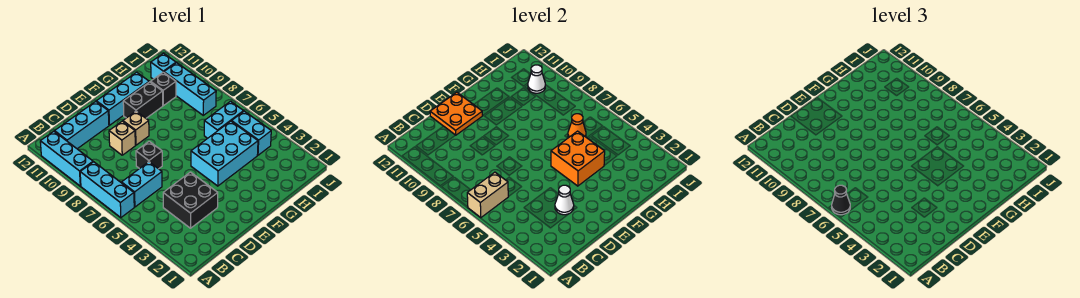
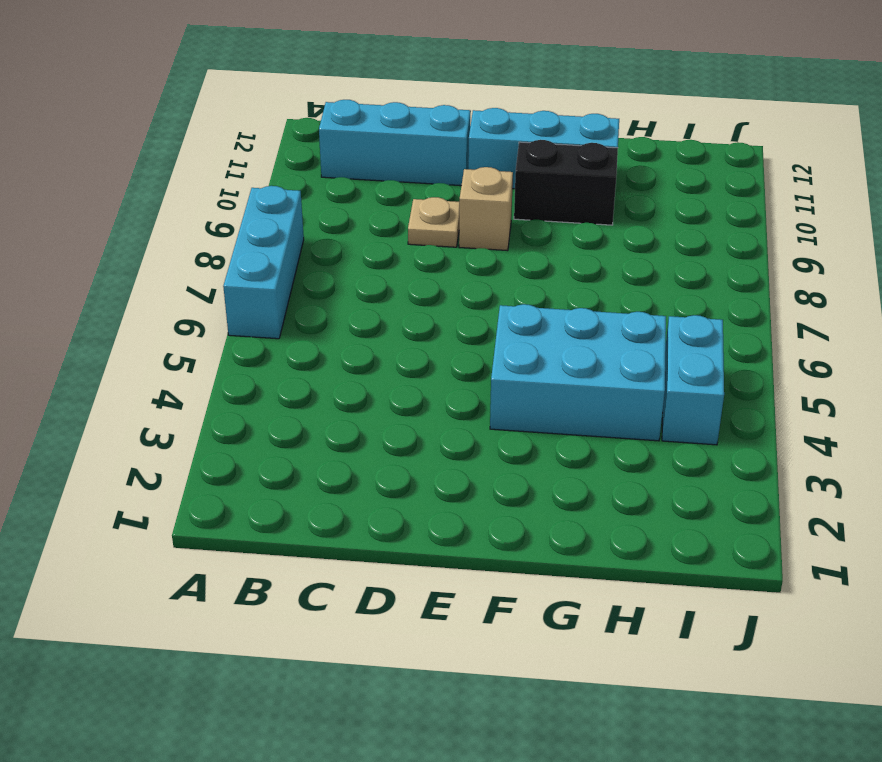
tan 1x1 plate [408,197,459,247] -> tan 1x1 brick [109,121,135,155]
none -> cyan 1x3 brick [40,131,93,186]
none -> cyan 1x2 brick [122,162,162,207]
none -> black 2x2 brick [163,172,218,228]

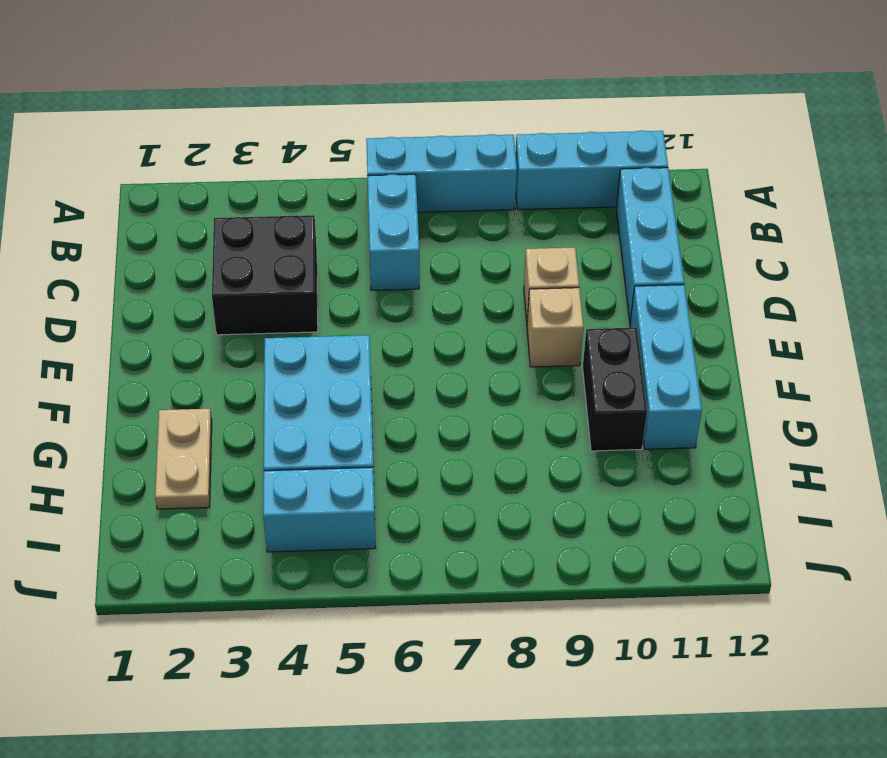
tan 1x2 plate [155,409,212,509] -> none
none -> black 1x1 brick [136,141,162,169]
none -> cyan 1x2 brick [204,101,244,138]
none -> black 1x1 brick [151,72,176,106]

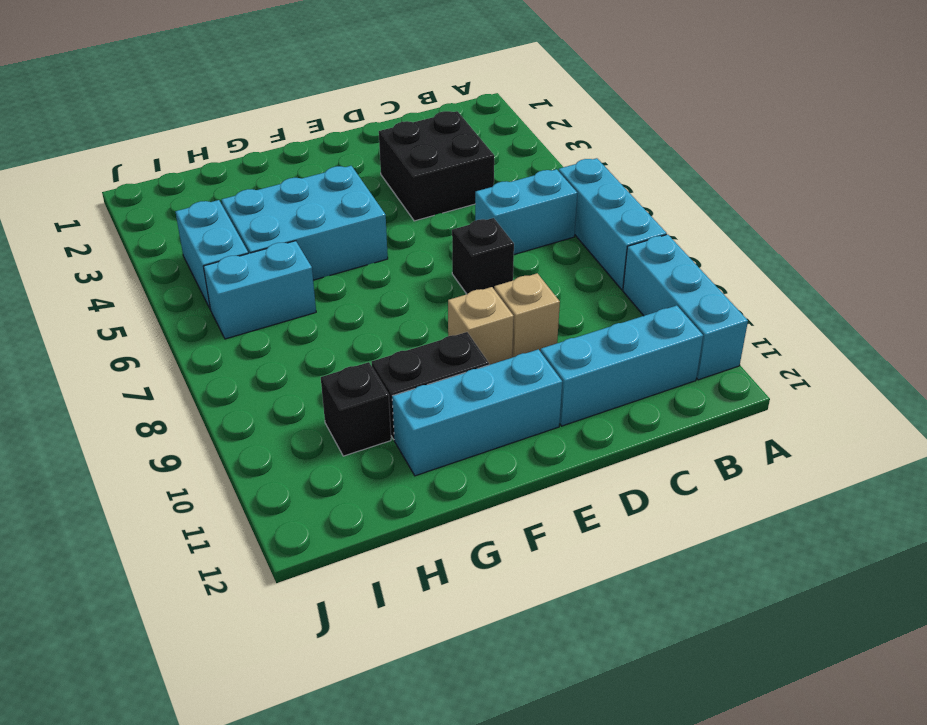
none -> cyan 1x3 brick [164,63,216,115]
none -> cyan 1x1 brick [151,53,176,79]
none -> tan 1x2 brick [467,172,508,218]

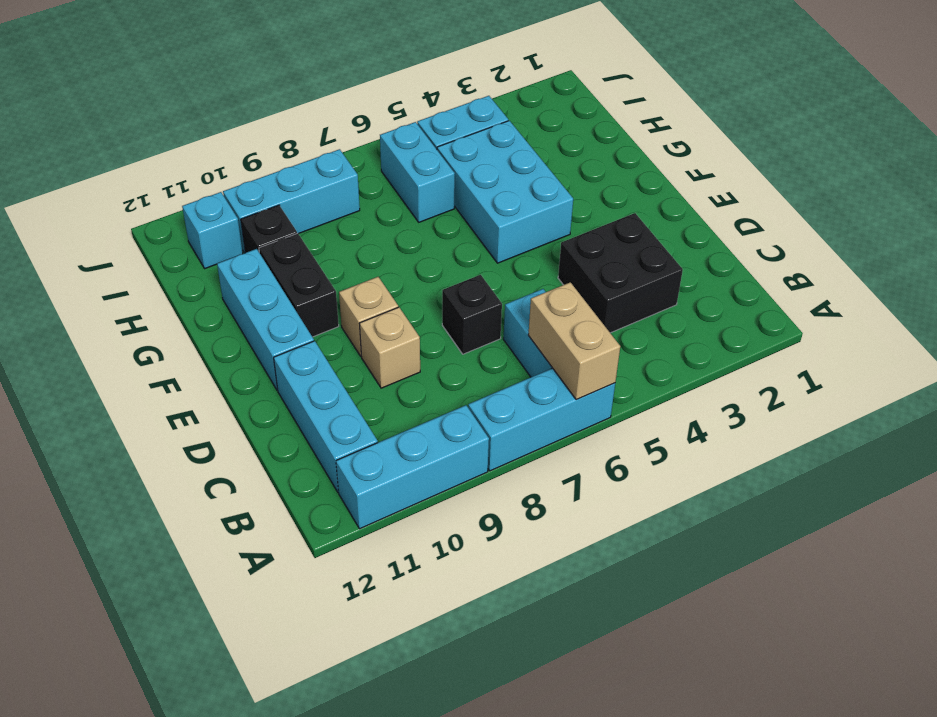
none -> white 1x1 cone [555,185,574,215]
none -> orange 2x2 plate [430,92,483,135]
none -> orange 2x2 brick [551,131,605,186]

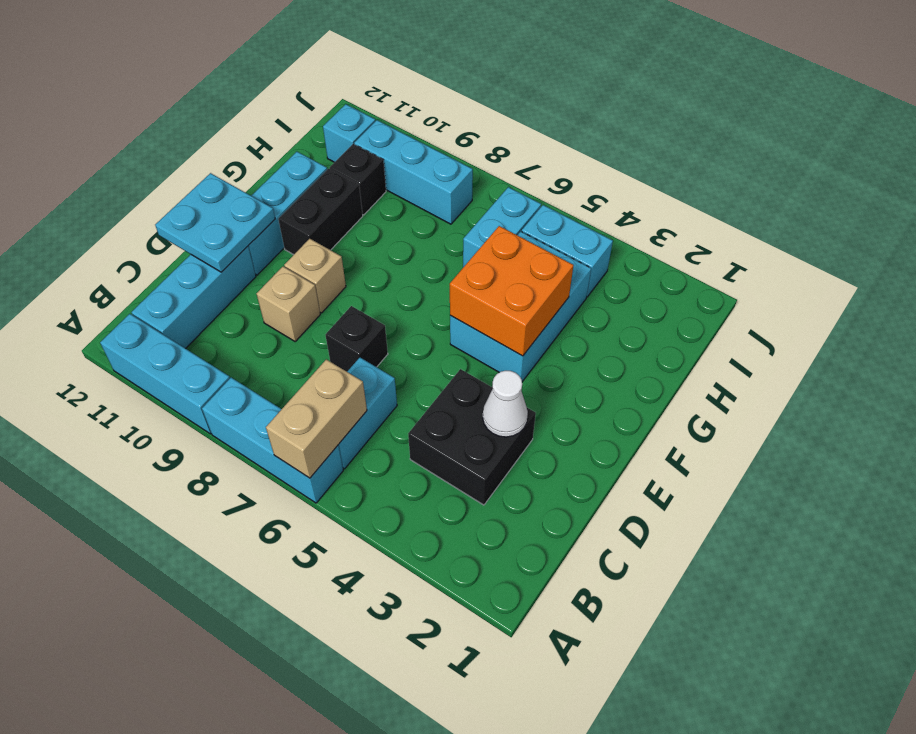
cyan 2x2 plate [155,173,275,272] -> orange 2x2 plate [430,92,483,135]
none -> orange 1x1 cone [568,114,586,138]
none -> white 1x1 cone [528,65,545,93]
none -> black 1x1 cone [832,185,850,215]

